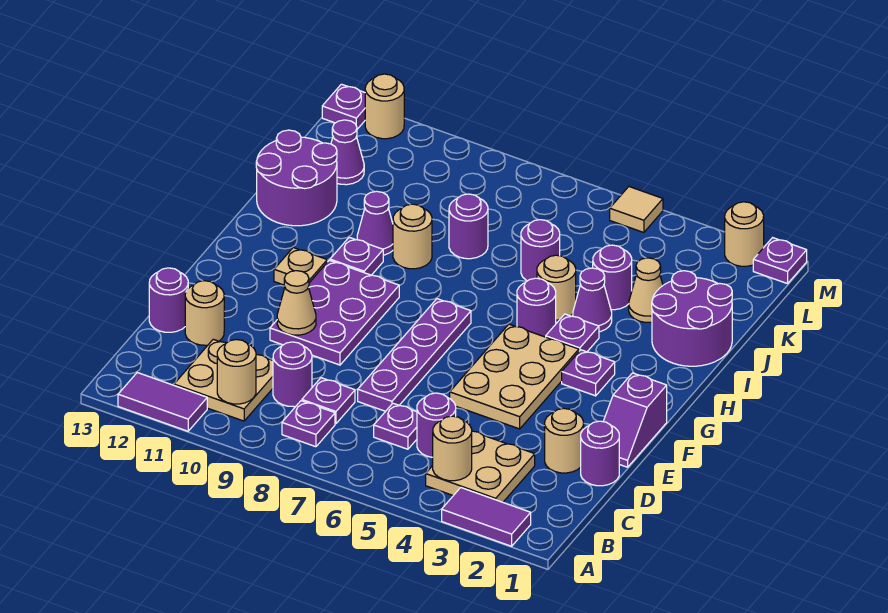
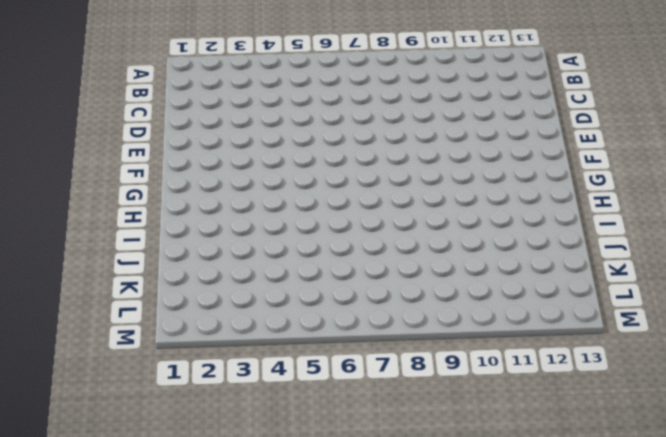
none -> purple 1x2 tile [442,488,531,546]
none -> purple 1x2 tile [118,373,207,431]
none -> tan 2x2 plate [426,431,535,502]
none -> purple 1x1 plate [282,401,335,447]

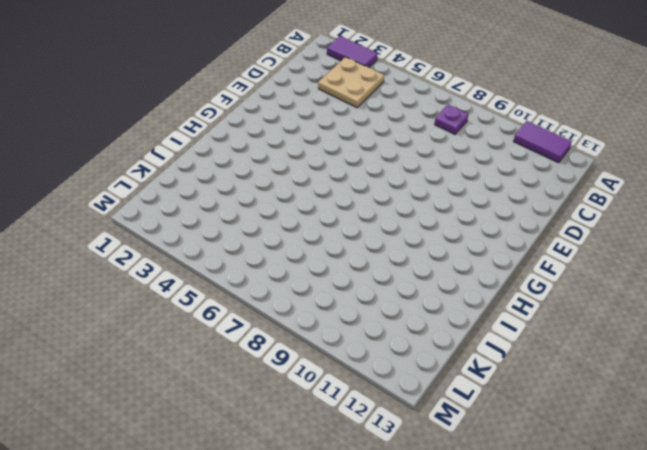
none -> tan 2x2 plate [174,339,273,421]
none -> purple 1x1 round brick [417,393,456,457]
none -> purple 1x1 plate [374,403,417,449]
none -> purple 1x1 plate [302,378,355,424]

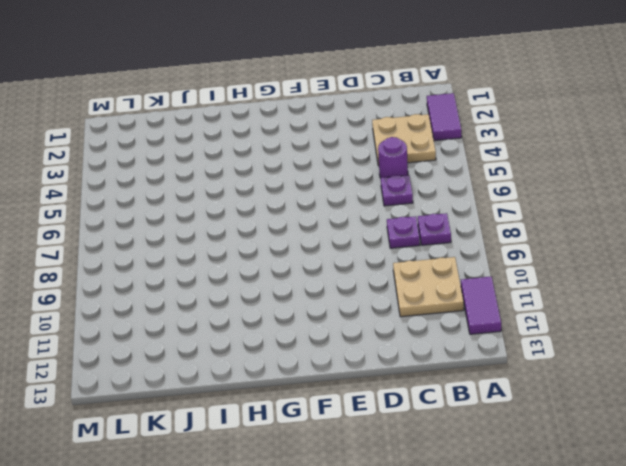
none -> purple 1x1 round brick [273,342,312,407]
none -> purple 1x1 round brick [581,421,619,486]
none -> tan 1x1 round brick [545,408,584,473]
none -> purple 1x4 plate [358,299,471,411]

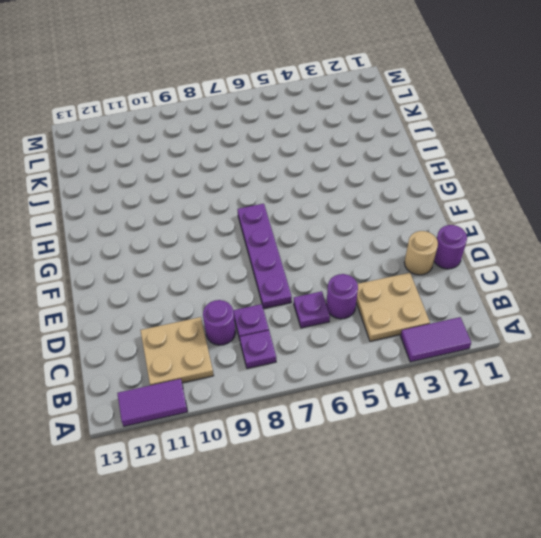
none -> tan 1x1 round brick [185,281,224,345]
none -> purple 1x1 round brick [149,268,188,332]
none -> purple 1x2 slope [603,373,667,467]
none -> tan 2x3 plate [450,324,579,429]

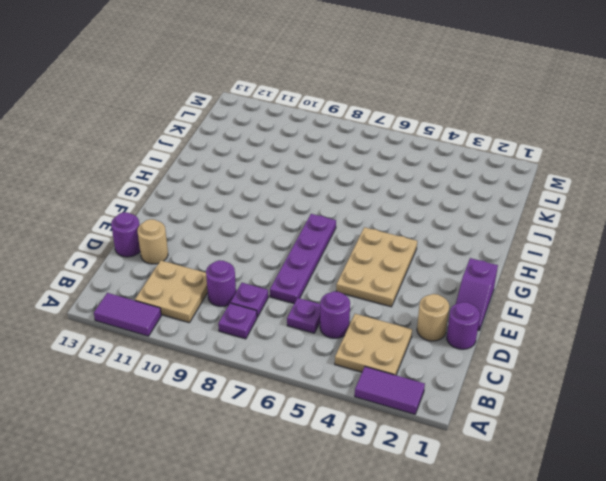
none -> purple 2x3 plate [270,260,399,365]
none -> purple 1x1 plate [562,350,615,396]
none -> tan 1x1 plate [274,248,327,285]
none -> purple 1x1 plate [546,314,599,352]

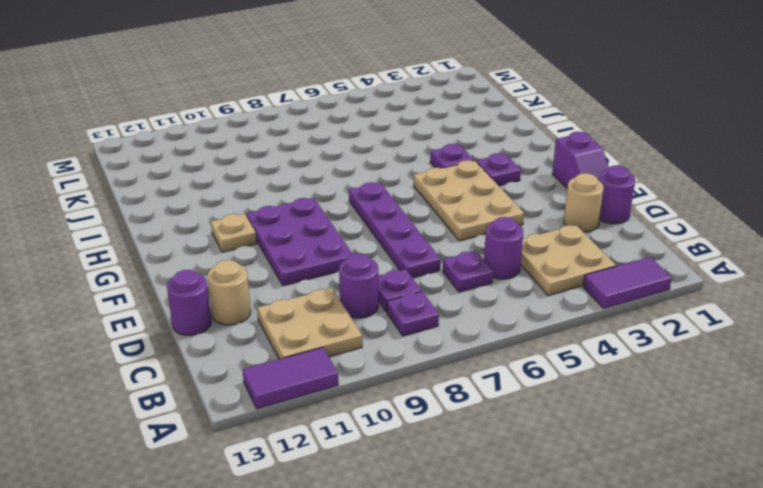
none -> purple 1x1 round brick [517,278,556,337]
none -> purple 1x1 plate [330,237,383,275]
none -> purple 2x2 round brick [652,271,732,366]
none -> purple 1x1 cone [573,268,612,332]

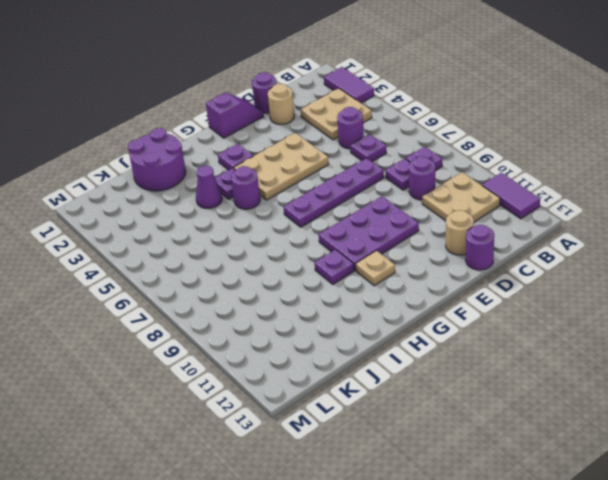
none -> tan 1x1 round brick [537,255,576,320]
none -> tan 1x1 round brick [393,204,432,269]
none -> purple 1x1 cone [357,191,393,255]
none -> purple 2x2 round brick [256,130,337,226]

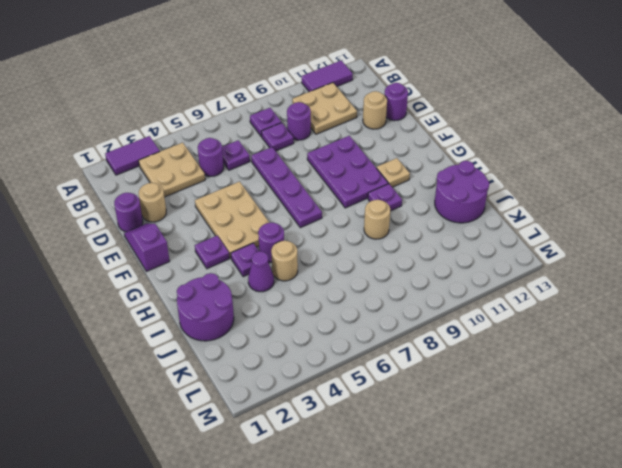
none -> purple 1x1 cone [357,191,393,255]
none -> tan 1x1 cone [629,258,663,322]
none -> purple 1x1 round brick [593,245,632,310]
none -> purple 1x1 round brick [521,220,560,281]

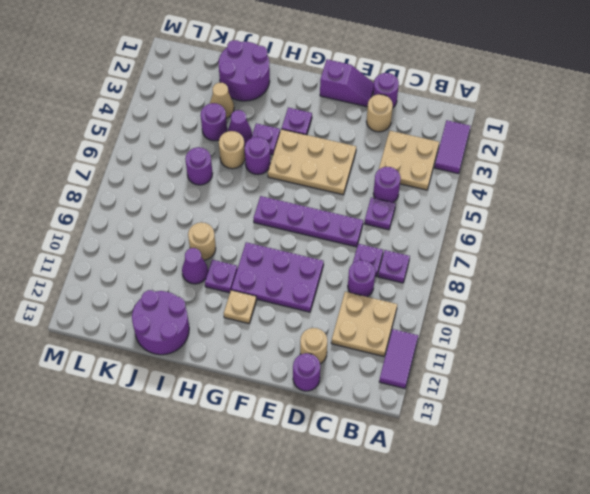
none -> purple 1x1 round brick [449,194,488,259]
none -> purple 1x1 cone [331,120,364,185]
none -> purple 1x1 plate [753,238,807,284]
none -> tan 1x1 round brick [725,202,764,266]

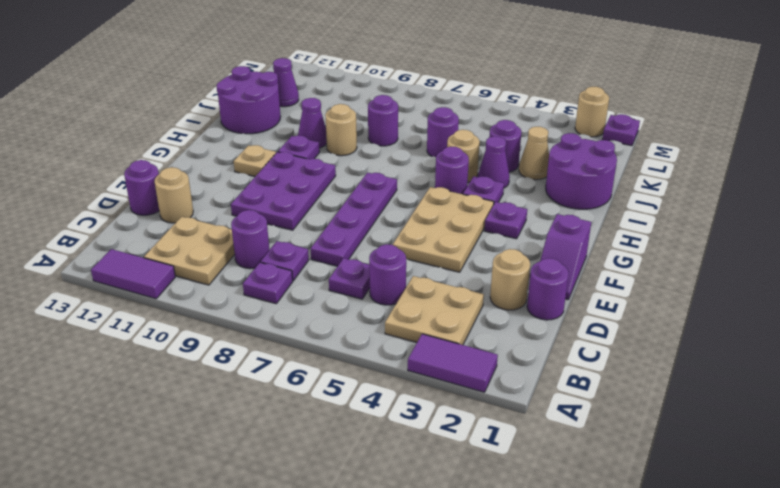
none -> tan 1x1 tile [610,187,663,233]
none -> tan 1x1 round brick [365,74,404,139]
none -> purple 1x1 plate [322,84,365,129]
none -> tan 1x1 round brick [433,416,472,481]

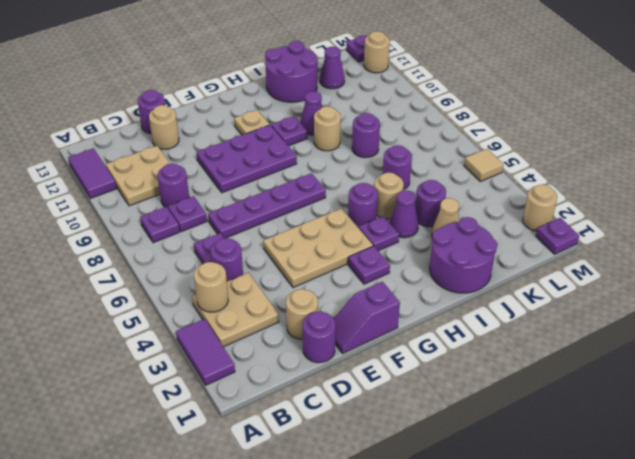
none -> tan 1x1 round brick [217,340,256,404]
none -> tan 1x1 cone [277,271,316,335]

